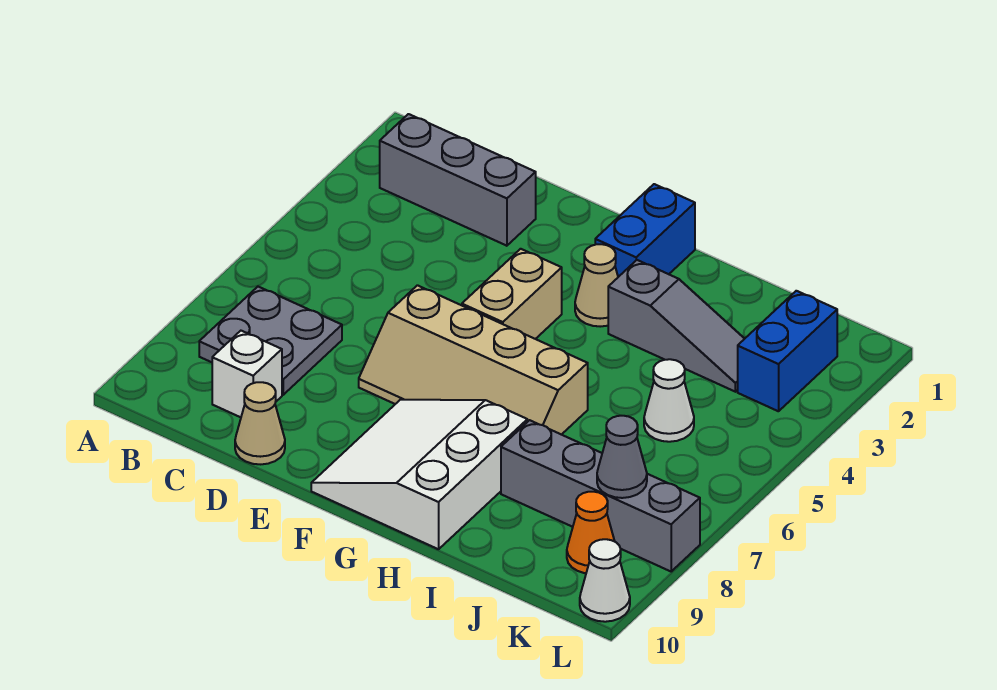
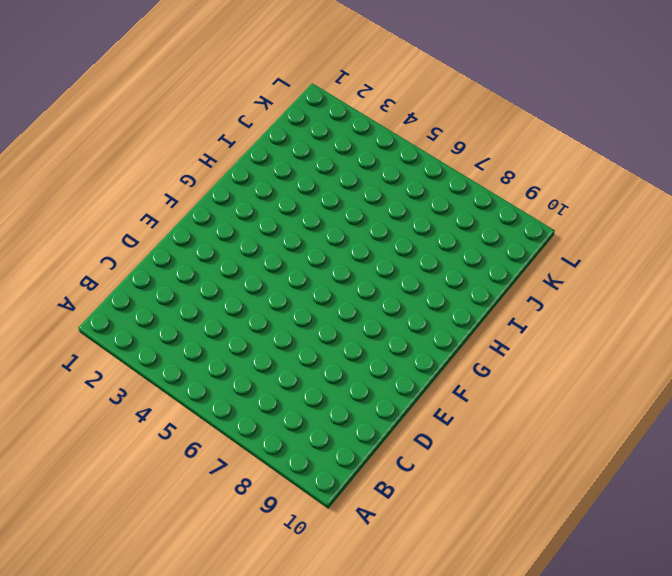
none -> grey 1x3 brick [380,114,536,246]
none -> grey 2x2 plate [199,287,342,395]
none -> white 1x1 brick [212,331,282,417]

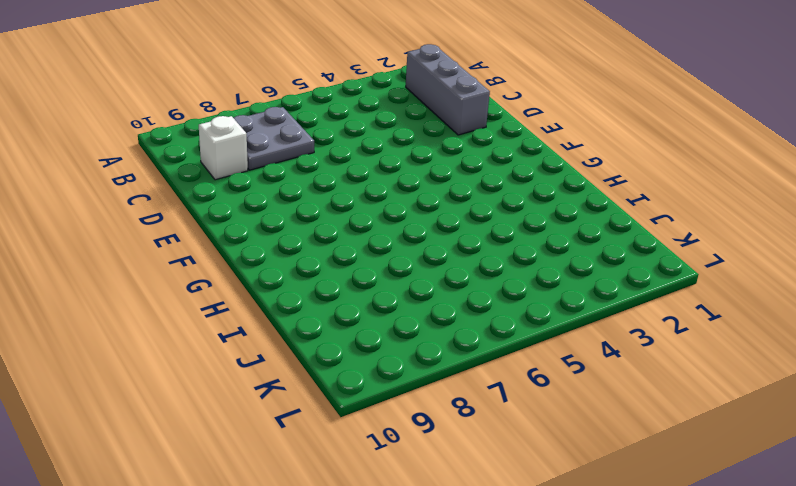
none -> tan 1x1 cone [235,382,285,464]
none -> tan 2x4 slope [359,285,588,435]
none -> tan 1x2 brick [462,249,562,339]

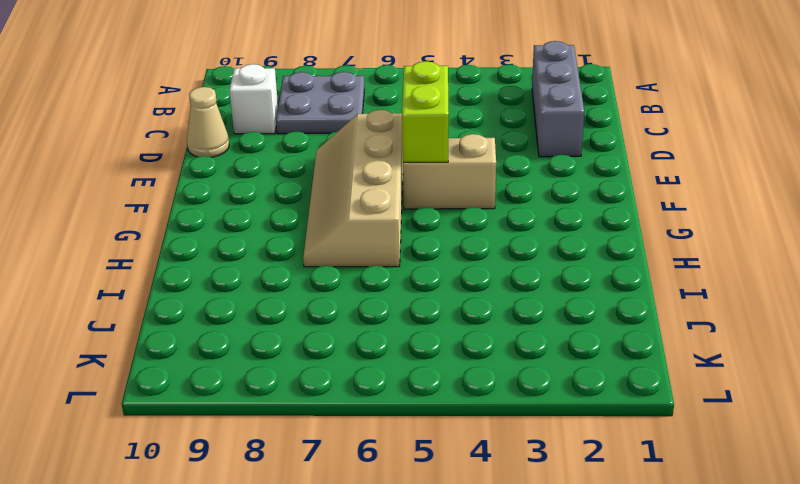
lime 1x2 brick [402,61,449,162] -> none
none -> white 3x3 slope [311,400,527,549]
none -> blue 1x2 brick [595,184,695,277]
none -> tan 1x1 cone [575,244,618,327]

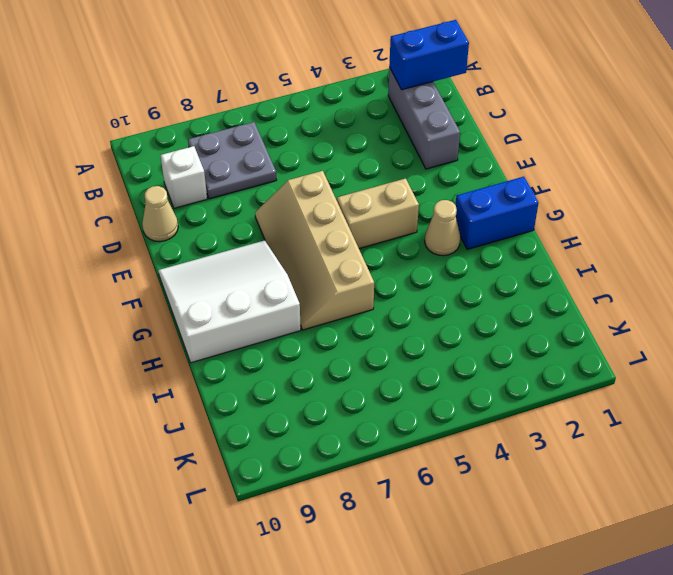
blue 1x2 brick [389,20,469,90] -> blue 1x2 brick moved to [738,291,837,411]
none -> grey 1x3 slope [608,260,744,392]
none -> grey 1x4 brick [501,420,700,571]
none -> white 1x1 cone [644,359,694,442]

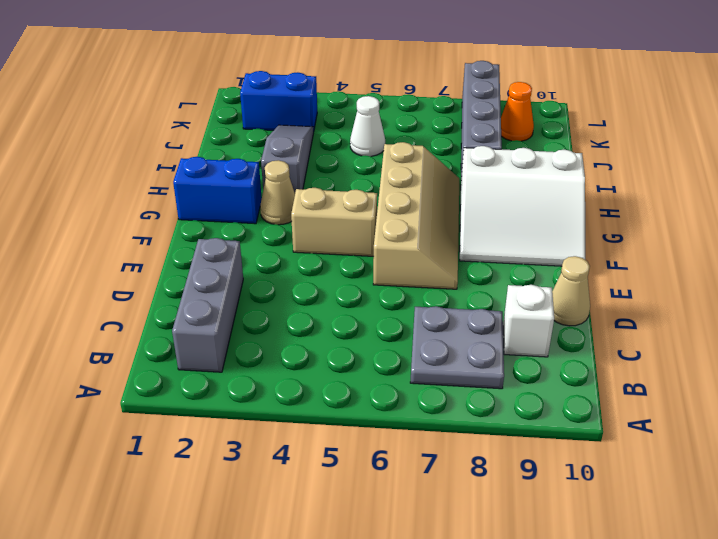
none -> white 1x1 cone [580,539,630,622]
none -> grey 1x1 cone [597,416,647,498]

